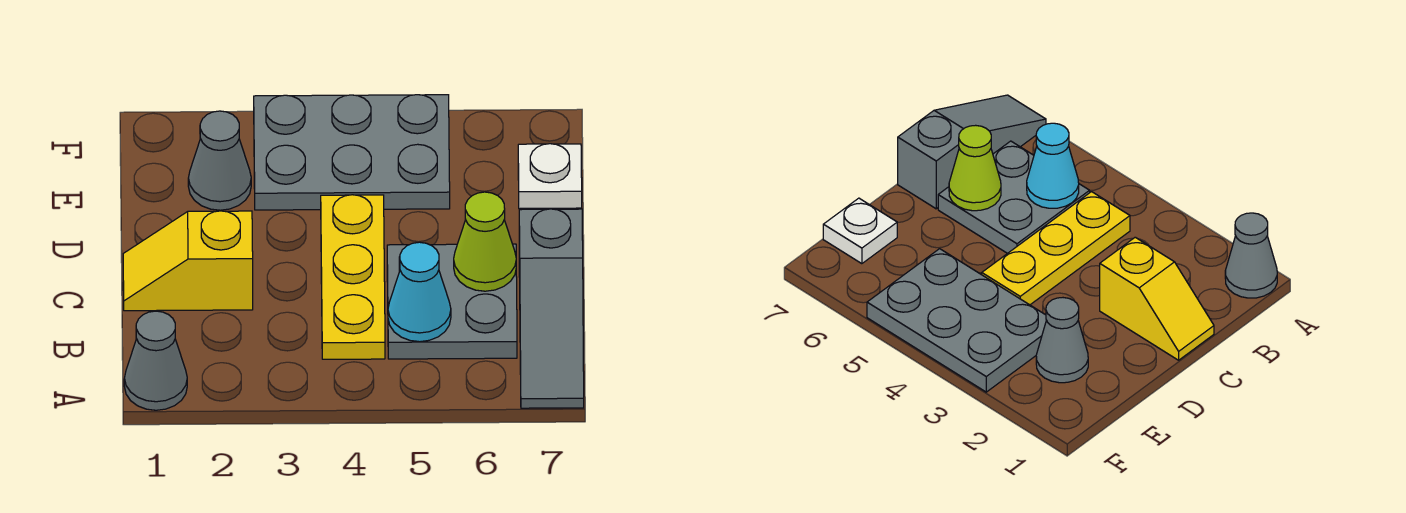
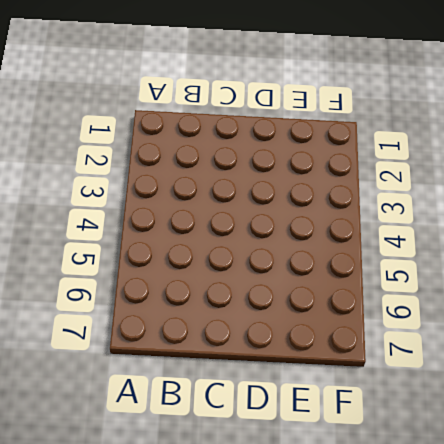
none -> grey 1x1 cone [124,311,187,410]
none -> grey 1x3 slope [519,209,584,408]

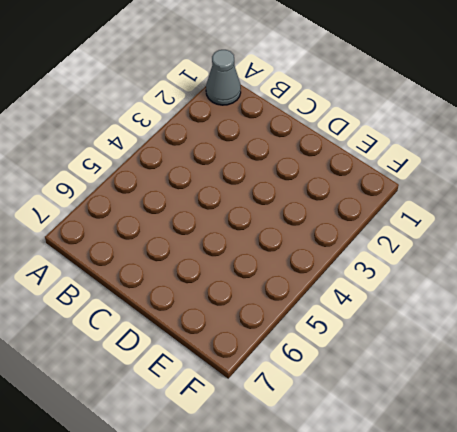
none -> grey 1x3 slope [519,209,584,408]
none -> yellow 1x3 plate [321,195,385,359]

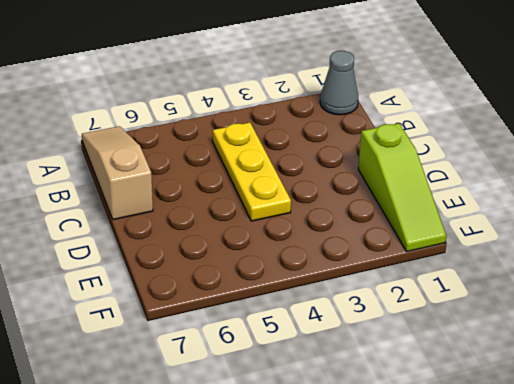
tan 1x3 slope [82,126,153,220] -> grey 1x3 slope [519,209,584,408]
lime 1x3 slope [358,123,446,252] -> none
none -> grey 2x2 plate [387,244,517,359]
none -> yellow 1x2 slope [123,211,253,311]

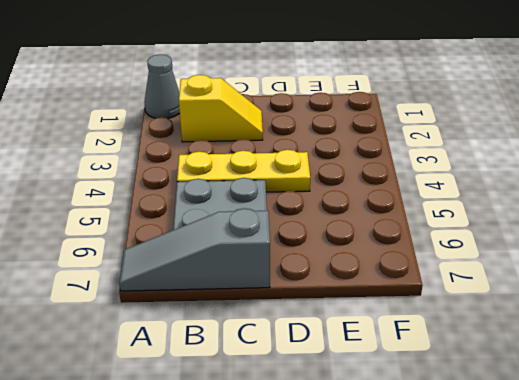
yellow 1x2 slope [179,75,263,142] -> yellow 1x2 slope turned to [123,211,253,311]
none -> grey 1x1 cone [188,111,251,210]
none -> grey 2x3 plate [254,95,450,210]

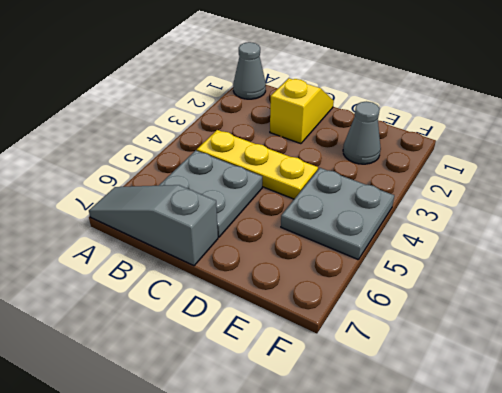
grey 2x2 plate [281,168,394,260] -> grey 2x3 plate [254,95,450,210]
none -> white 1x1 plate [518,144,582,209]
none -> cyan 1x1 cone [388,242,451,342]

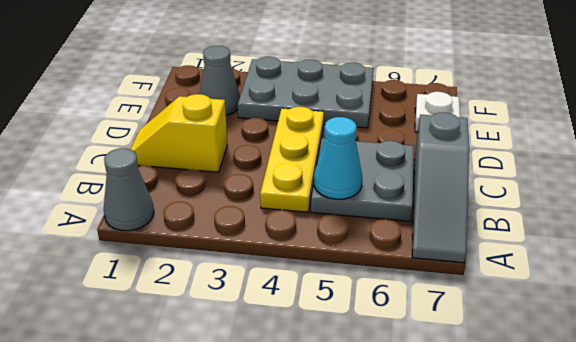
none -> lime 1x1 cone [454,192,516,291]

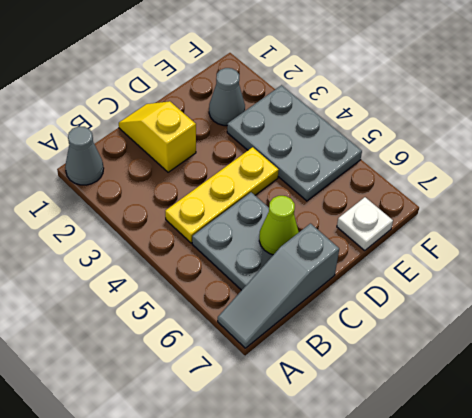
none -> cyan 1x1 cone [388,242,451,342]

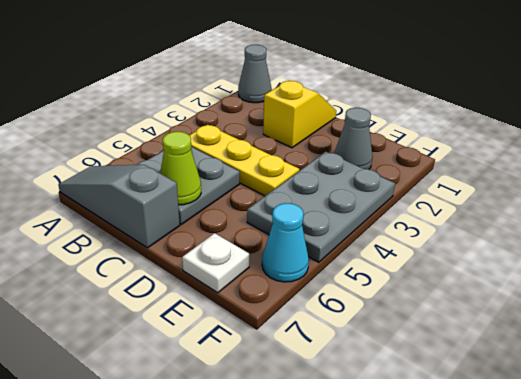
cyan 1x1 cone [262,203,309,282] -> cyan 1x1 cone moved to [388,242,451,342]

